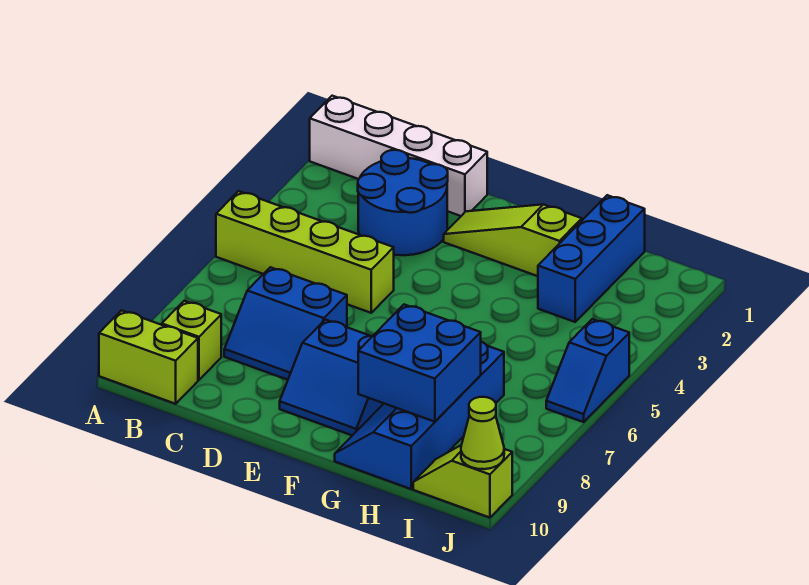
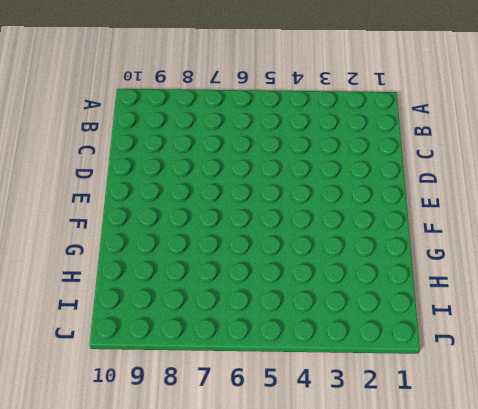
none -> white 1x4 brick [310,96,487,216]
none -> lime 1x4 brick [216,191,394,313]
none -> lime 1x2 brick [99,310,198,404]

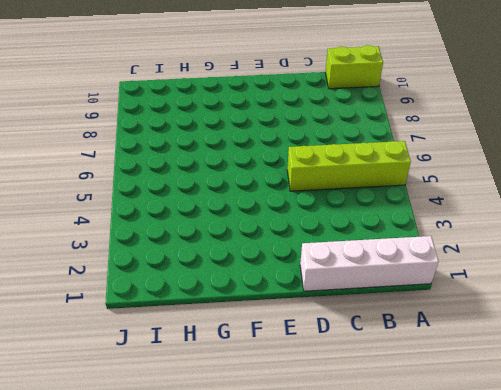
none -> lime 1x1 brick [162,301,221,380]
none -> blue 2x2 round brick [358,150,448,255]
none -> blue 2x2 slope [224,267,347,380]

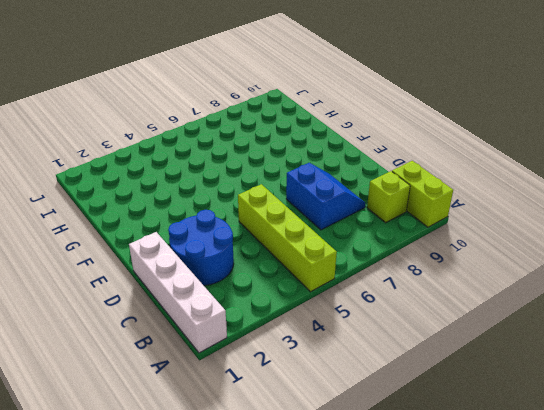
none -> lime 1x3 slope [444,204,582,276]
none -> blue 2x2 slope [280,320,384,436]
none -> blue 2x4 slope [335,342,504,489]

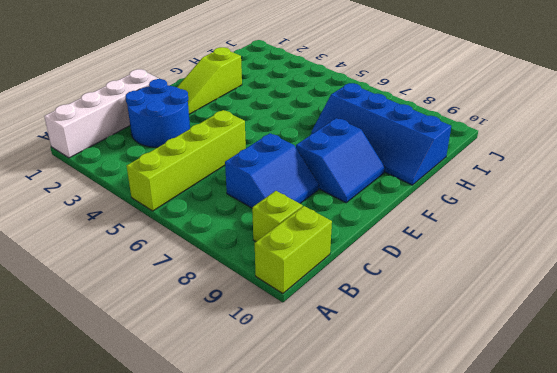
none -> blue 1x3 brick [538,195,645,322]
none -> lime 1x2 slope [413,445,512,518]
none -> blue 1x2 slope [546,319,629,422]

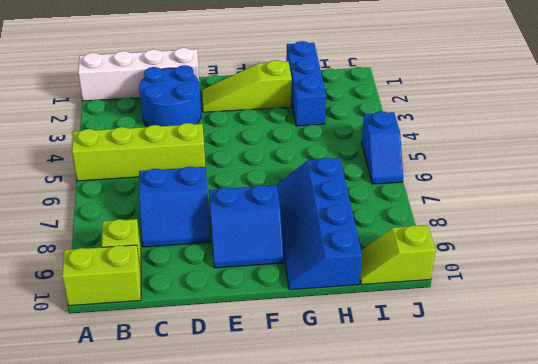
none -> blue 2x2 brick [358,305,481,422]
none -> lime 1x1 cone [461,397,504,469]

